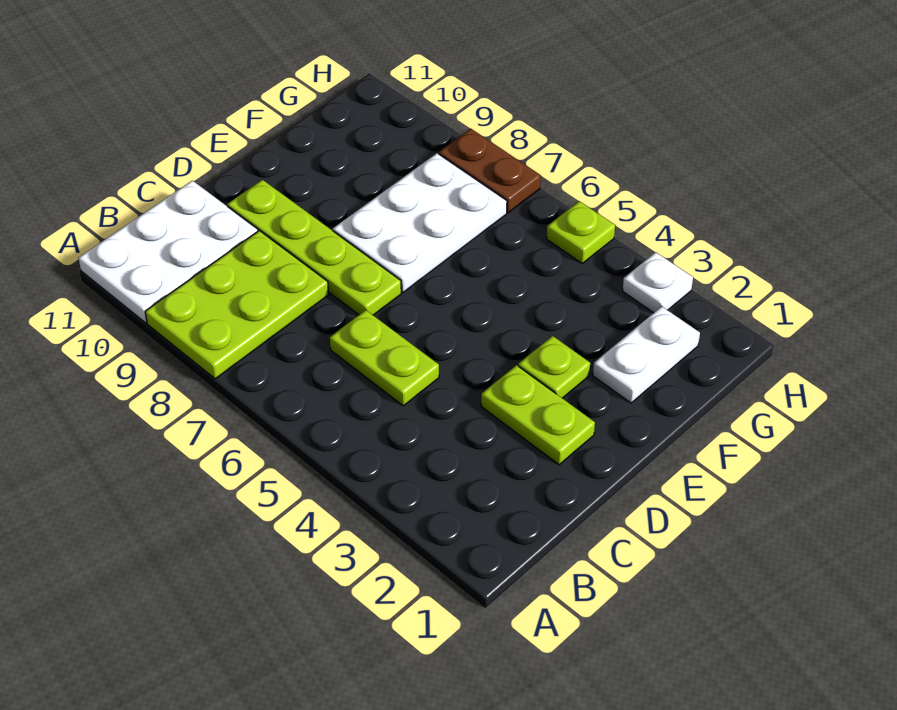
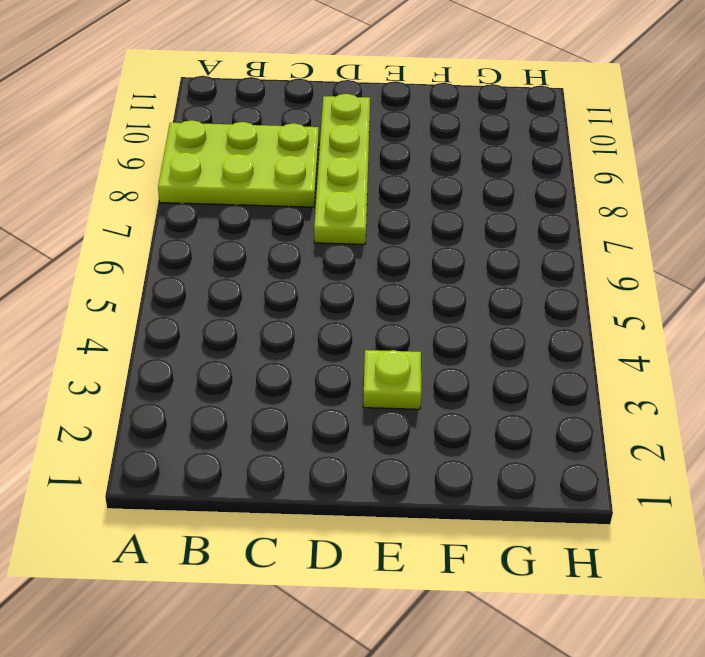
none -> white 2x3 plate [78,181,258,323]
none -> lime 1x2 plate [330,310,439,406]

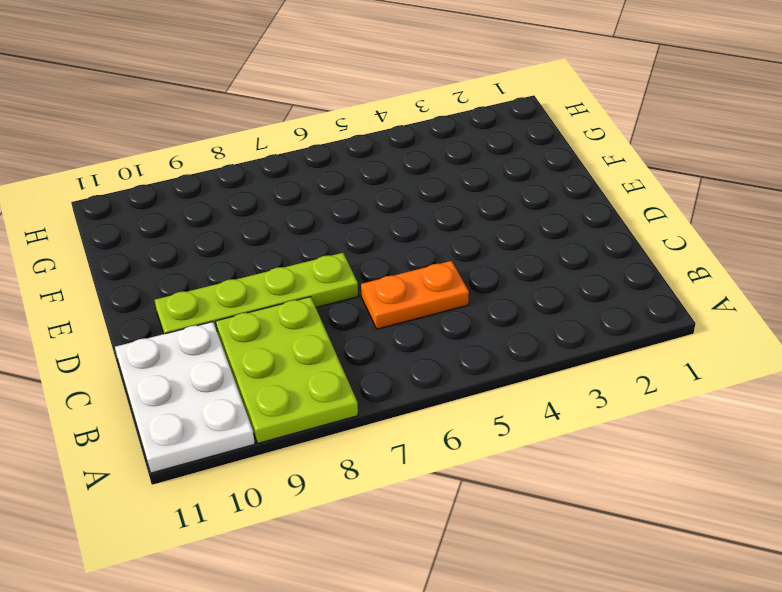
orange 1x2 plate [361,261,469,329] -> lime 1x2 plate [330,310,439,406]
none -> lime 1x2 plate [481,365,595,465]
none -> lime 1x1 plate [518,336,590,398]

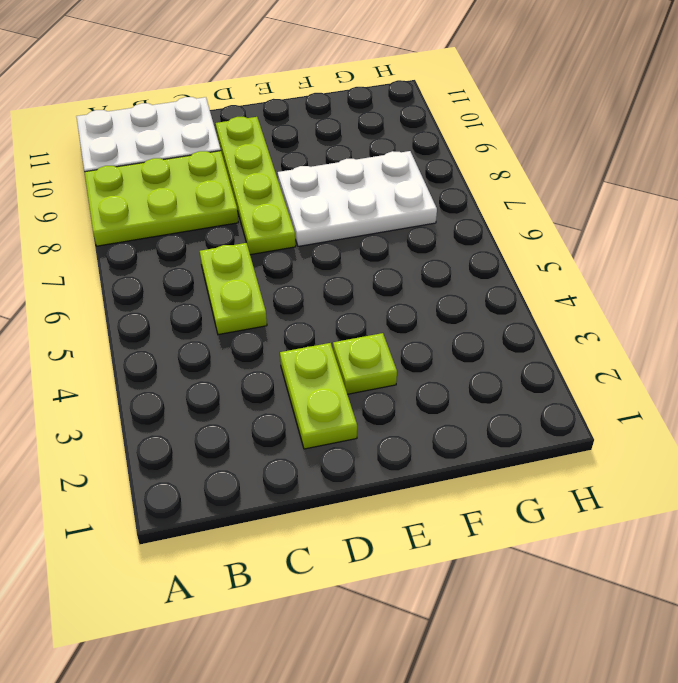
none -> white 1x2 plate [593,306,700,403]
none -> white 1x1 plate [623,252,693,313]

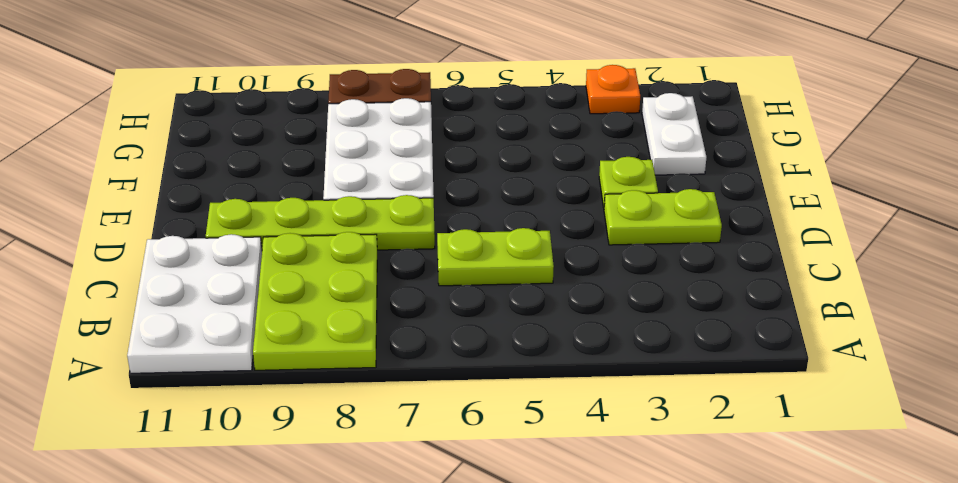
orange 1x1 plate [586,65,640,114] -> white 1x1 plate [623,252,693,313]
none -> lime 1x1 plate [547,201,615,263]

